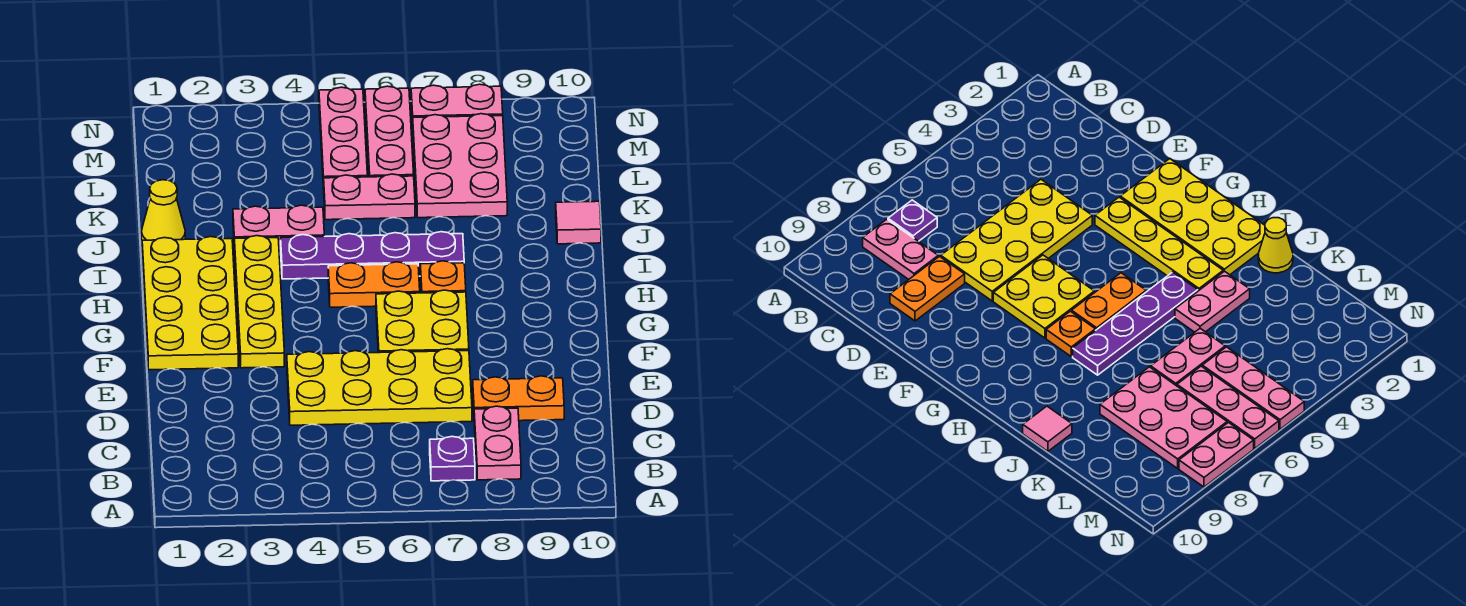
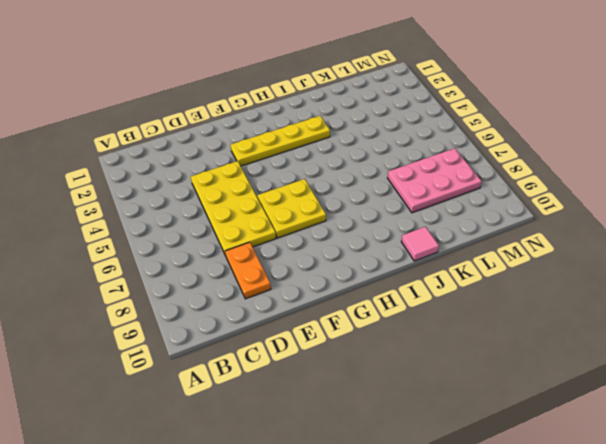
none -> purple 1x1 plate [430,437,475,481]
none -> pink 1x2 plate [474,406,521,480]
none -> yellow 2x4 plate [142,237,238,370]

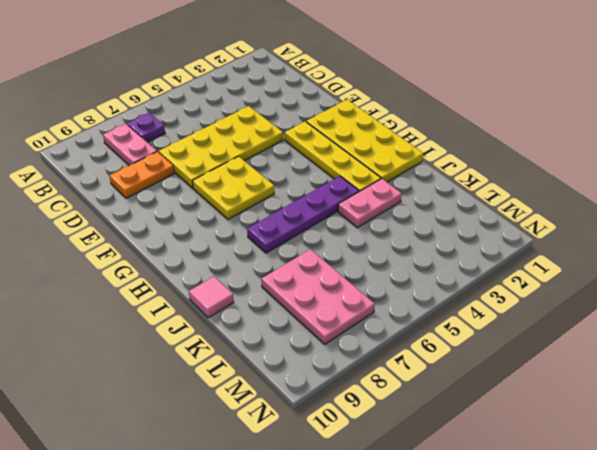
none -> orange 1x2 plate [328,262,420,307]
none -> orange 1x1 plate [420,261,466,293]
none -> yellow 1x1 cone [141,180,185,241]

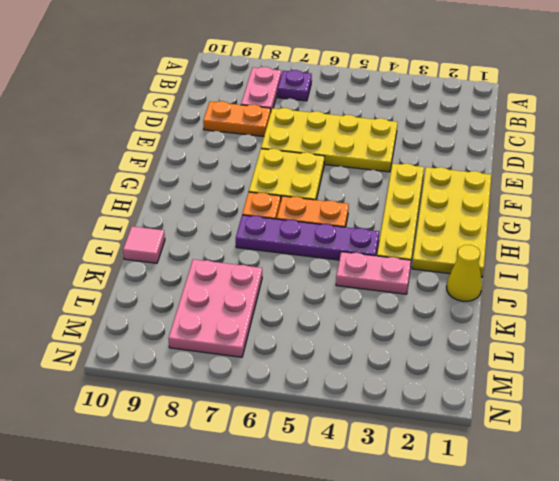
none -> pink 1x2 plate [324,174,415,220]
none -> pink 1x3 plate [319,87,367,189]
none -> pink 1x3 plate [365,86,414,177]

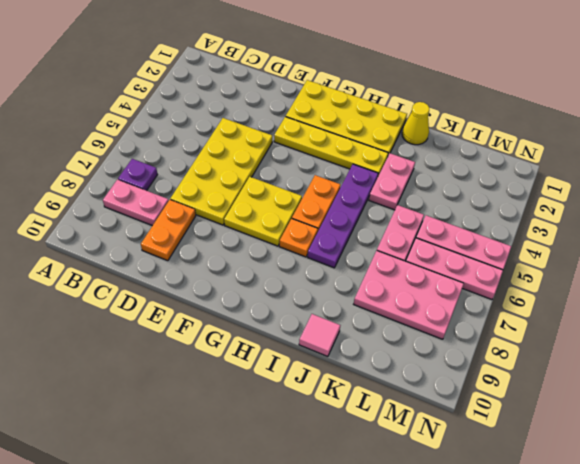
none -> pink 1x2 plate [411,84,503,126]

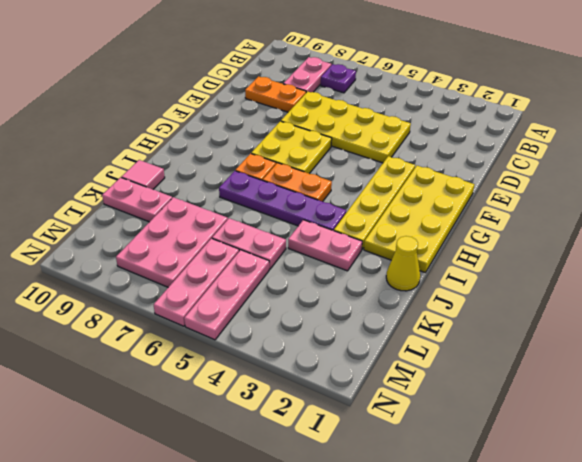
pink 1x2 plate [102,177,172,222] -> pink 1x2 plate moved to [411,84,503,126]

